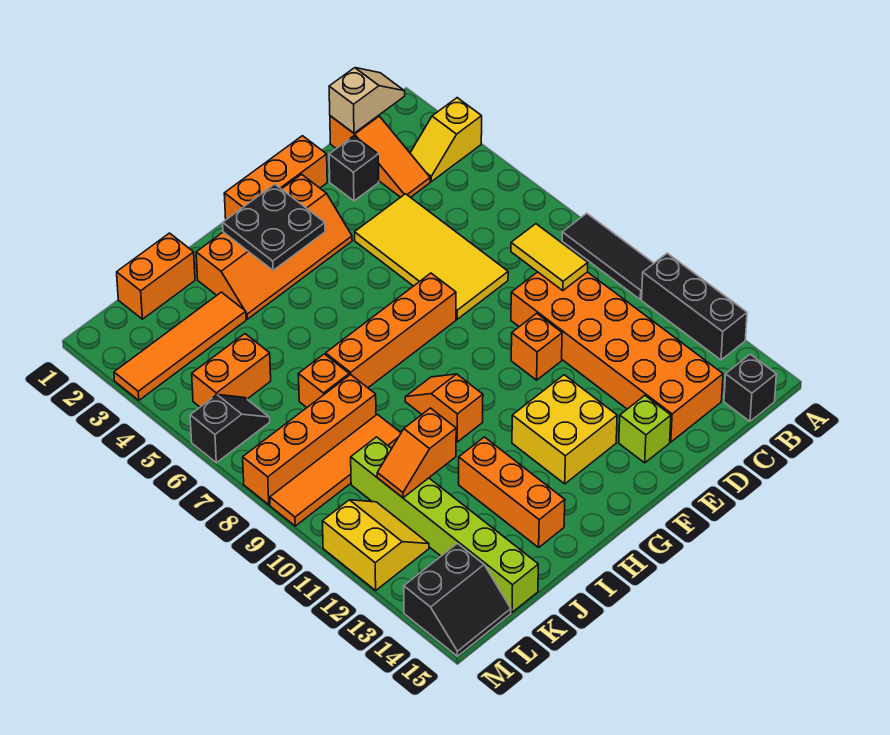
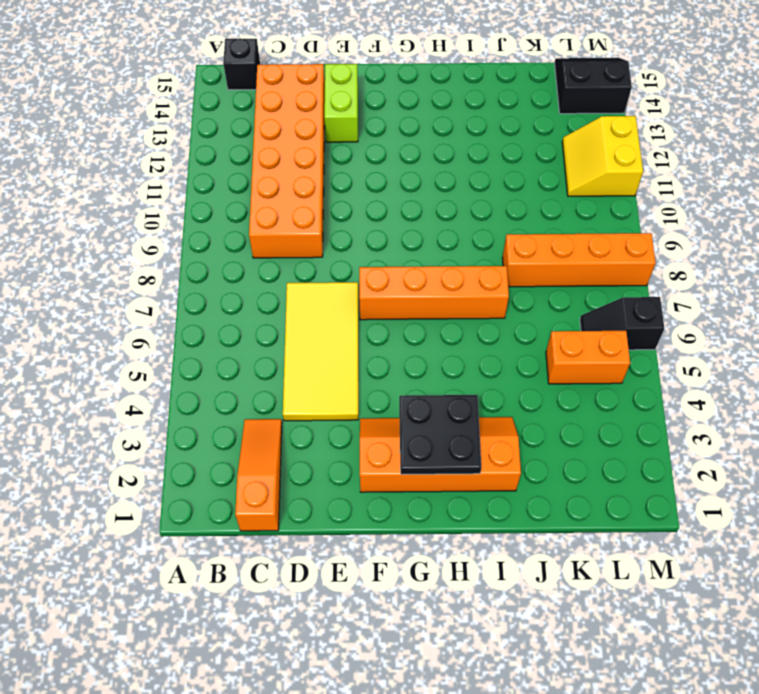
lime 1x2 brick [324,64,358,142] -> lime 1x1 brick [619,396,671,463]
none -> yellow 1x2 slope [410,98,482,182]
none -> black 1x3 tile [562,213,654,299]
none -> black 1x3 brick [642,253,747,360]
none -> black 1x1 brick [329,136,379,201]

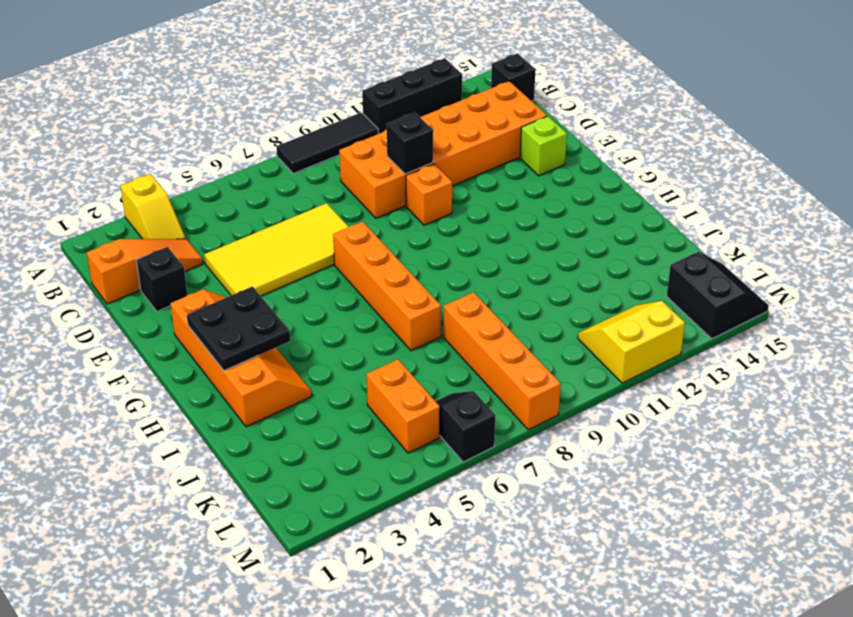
black 1x1 brick [387,112,433,174] -> none
none -> orange 1x3 brick [224,136,327,220]
none -> yellow 2x2 brick [512,375,617,484]
none -> orange 1x2 slope [405,374,483,442]
none -> orange 1x3 brick [459,437,565,547]

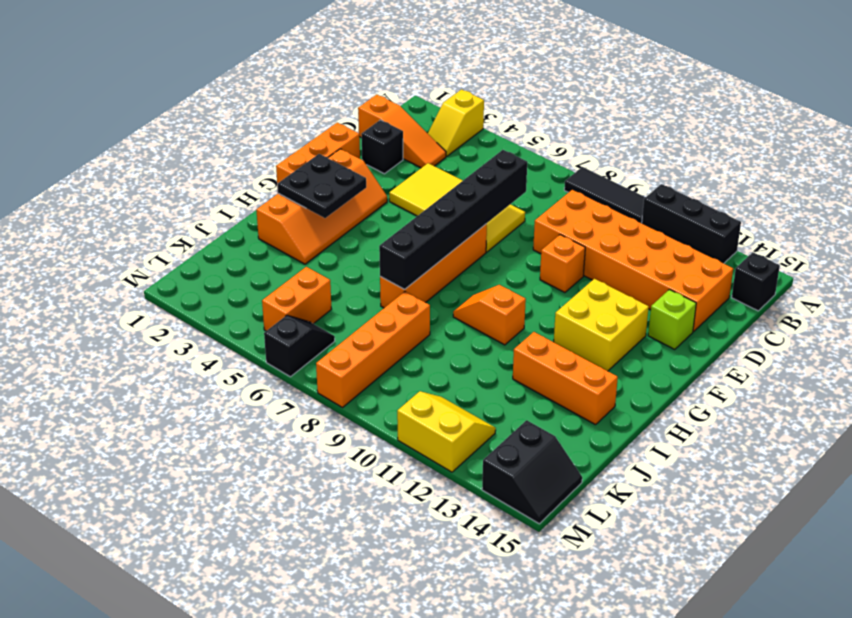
black 1x6 brick [379,150,527,289] -> none
none -> orange 1x2 brick [117,233,195,319]
none -> orange 1x4 tile [114,292,246,400]
none -> orange 1x1 brick [298,354,349,407]
none -> orange 1x4 tile [270,414,401,526]

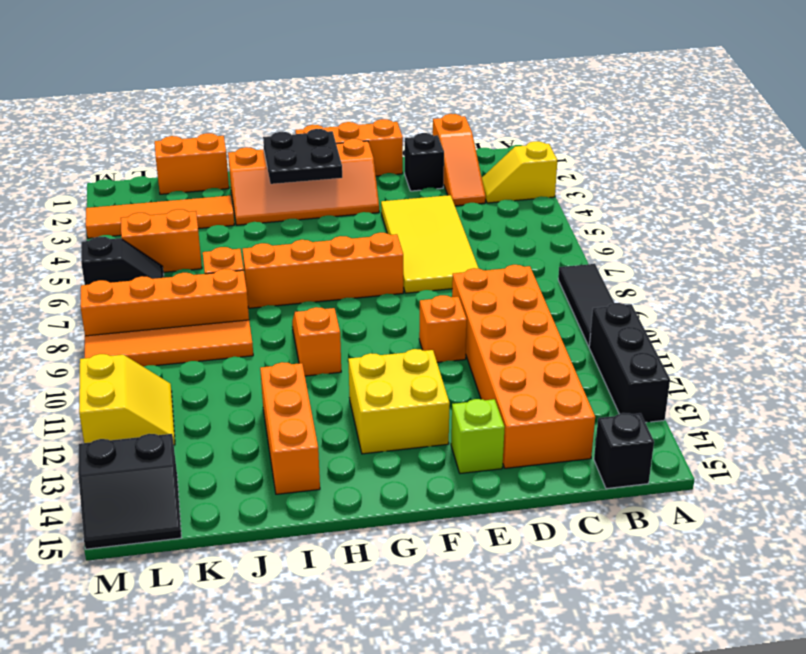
none -> lime 1x6 brick [351,437,538,612]
none -> tan 1x2 slope [329,68,405,133]
none -> yellow 1x2 tile [511,224,588,291]
none -> orange 1x2 slope [377,408,456,498]

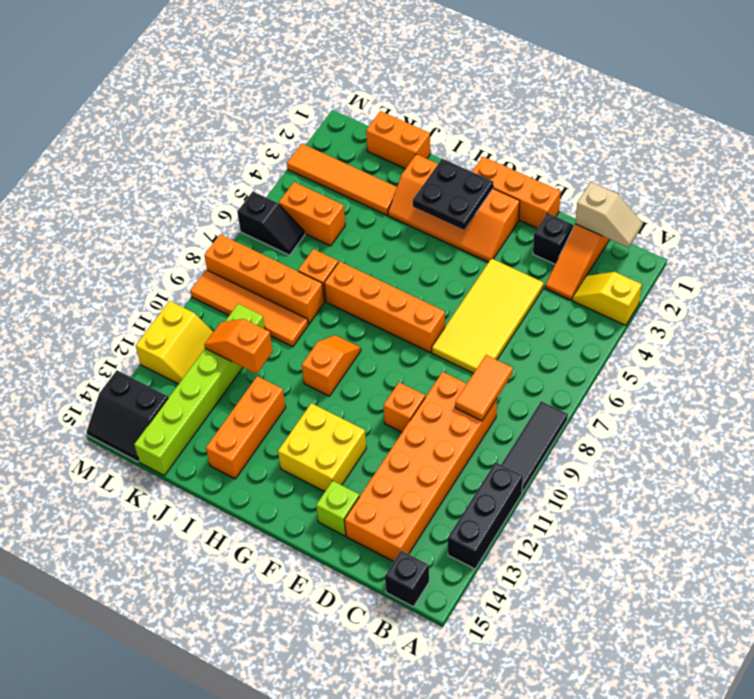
orange 1x2 tile [455,355,513,421] -> yellow 1x2 tile [511,224,588,291]

